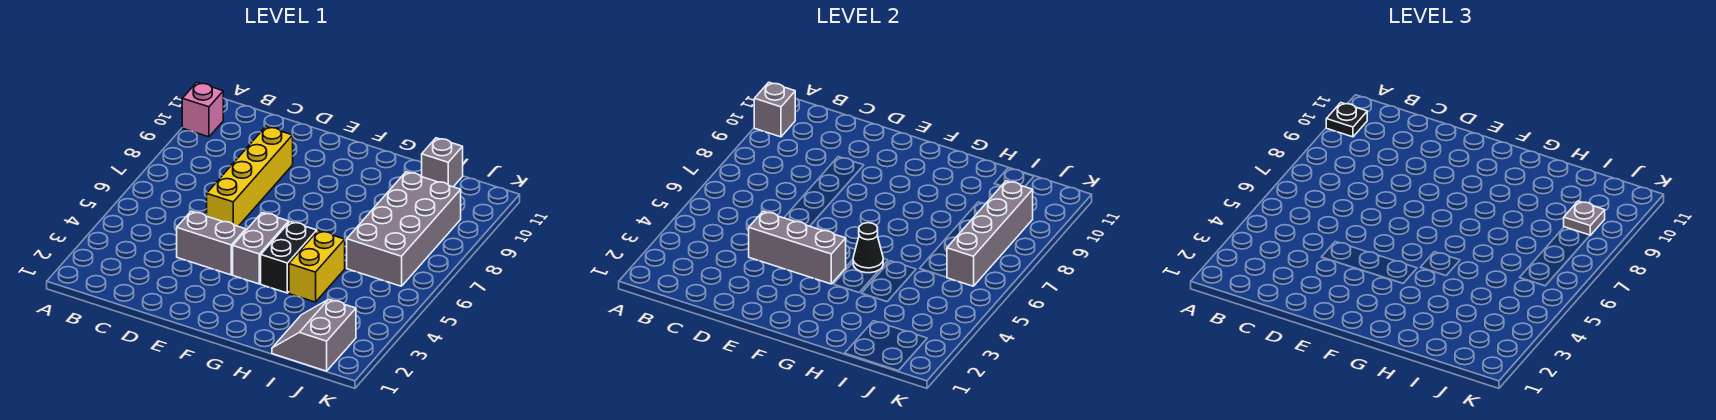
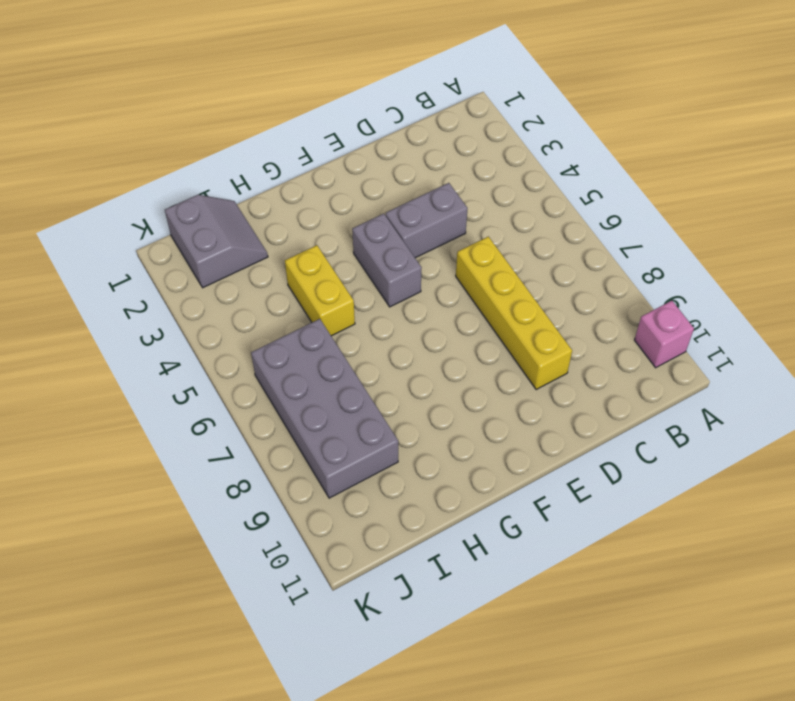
none -> black 1x2 brick [261,222,317,293]
none -> grey 1x1 brick [422,138,463,187]
none -> grey 1x1 brick [754,82,795,137]

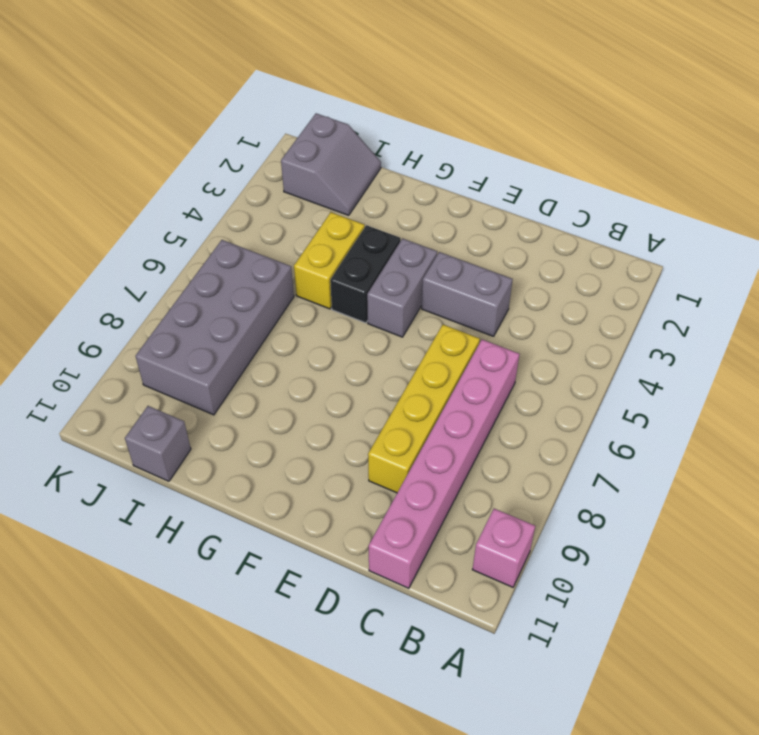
pink 1x6 brick [369,340,519,588] -> none
none -> grey 1x1 brick [754,82,795,137]
none -> grey 1x3 brick [749,211,846,284]
none -> black 1x1 cone [853,223,883,273]

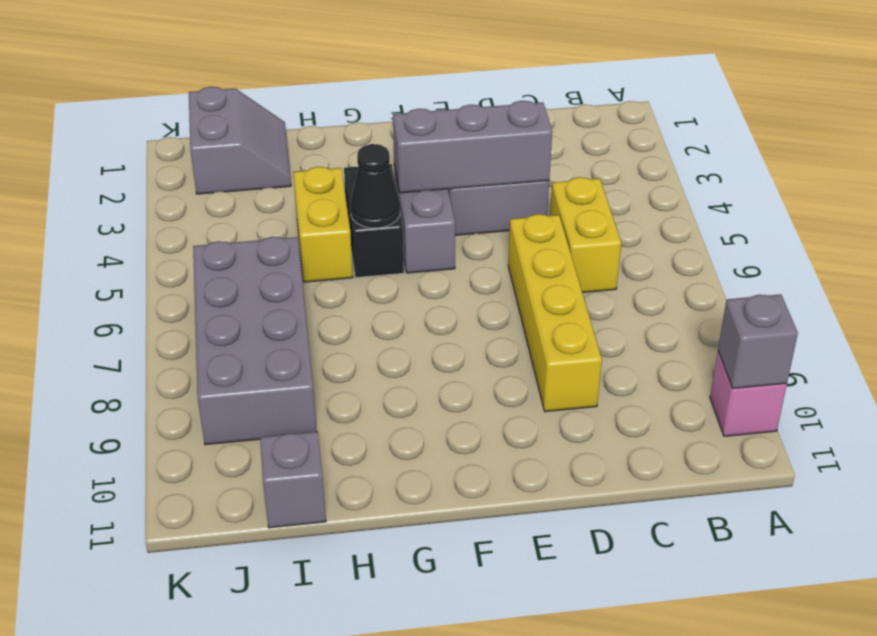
yellow 1x2 brick [550,177,621,292] -> none
none -> grey 1x4 brick [947,181,1033,286]
none -> black 1x1 plate [1326,103,1367,137]
none -> grey 1x1 plate [1564,201,1605,235]

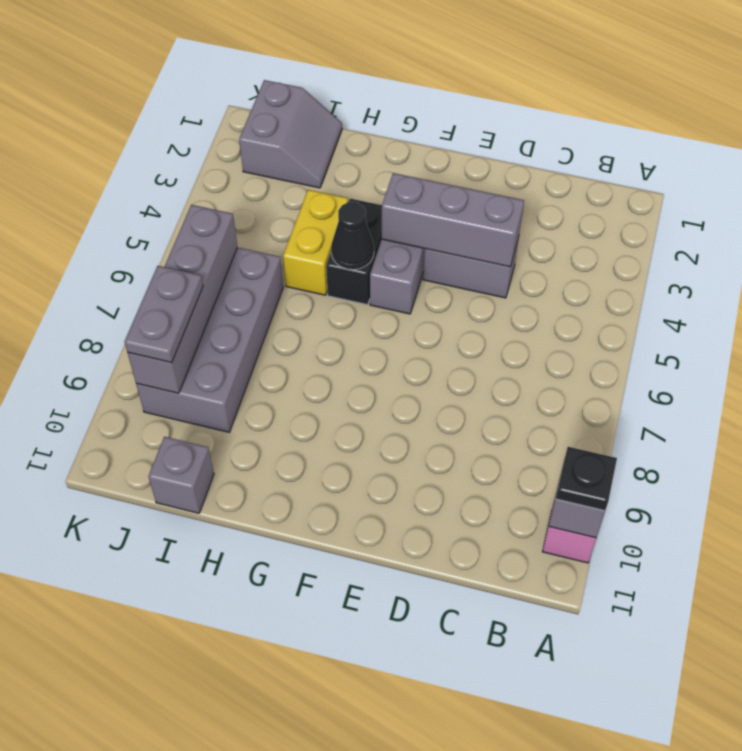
grey 1x2 plate [125,266,203,363] -> grey 1x1 plate [1564,201,1605,235]
none -> yellow 1x4 brick [207,127,293,226]

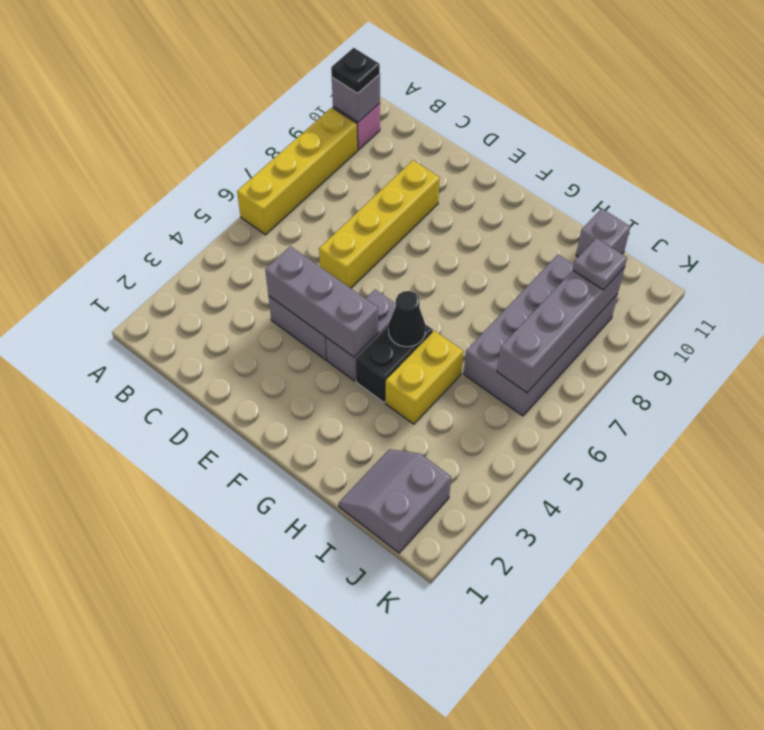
yellow 1x4 brick [237,108,358,235] -> none

